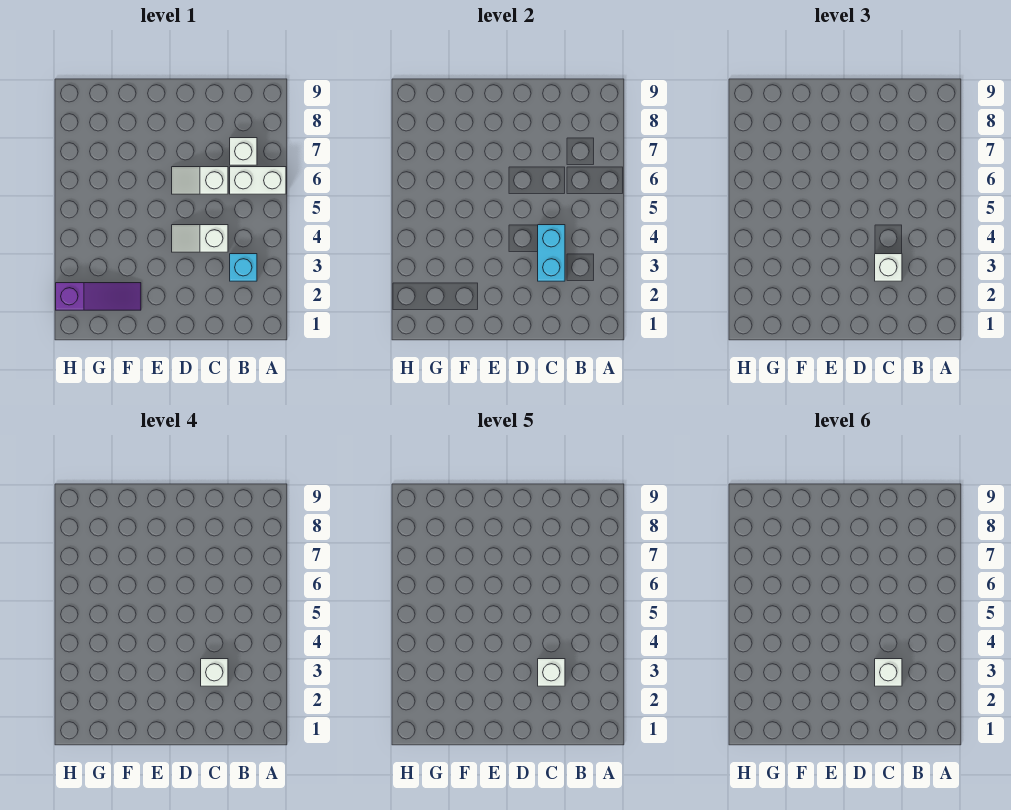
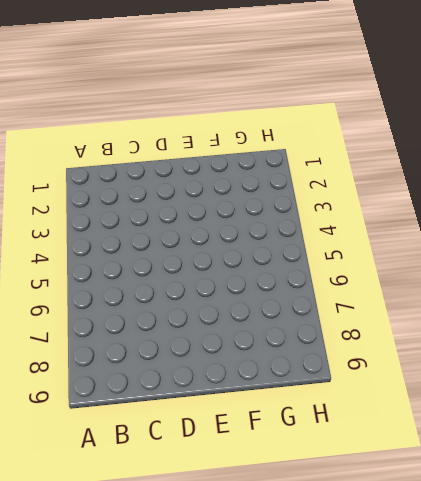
none -> white 1x2 brick [230,167,286,194]
none -> cyan 1x1 brick [230,254,257,281]

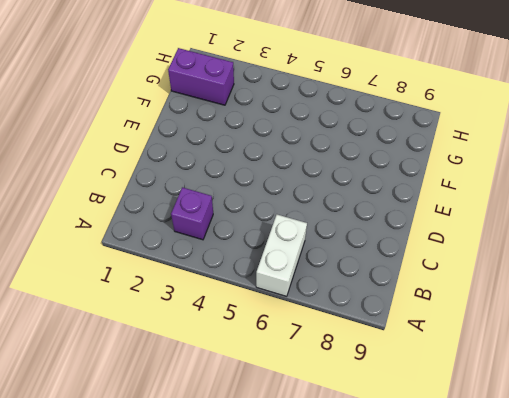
purple 1x1 brick [171,187,213,240] -> cyan 1x1 brick [230,254,257,281]
purple 1x2 brick [168,48,234,105] -> purple 1x3 slope [56,283,141,310]
none -> white 1x1 brick [230,138,257,165]
none -> white 1x2 slope [172,225,228,252]

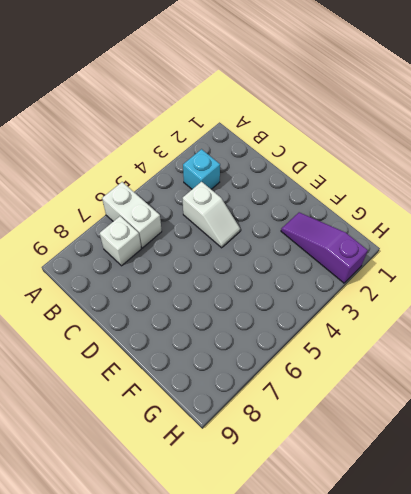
none -> white 1x2 slope [172,167,228,194]
none -> cyan 1x2 brick [538,225,565,281]

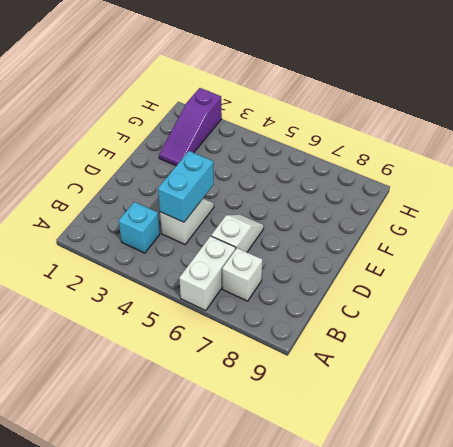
cyan 1x2 brick [158,151,214,222] -> cyan 1x2 brick turned to [538,225,565,281]
none -> white 1x1 brick [875,254,902,281]
none -> white 1x1 brick [201,659,228,686]

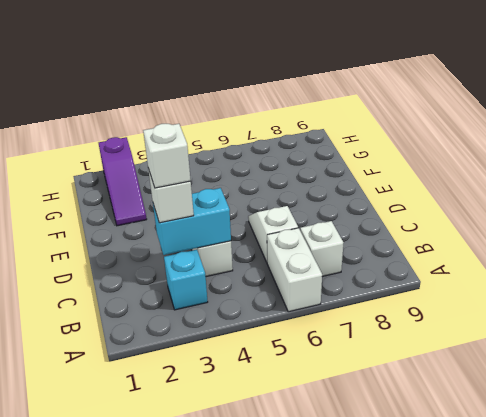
none -> white 1x1 brick [538,659,565,686]
none -> white 1x1 brick [875,659,902,686]

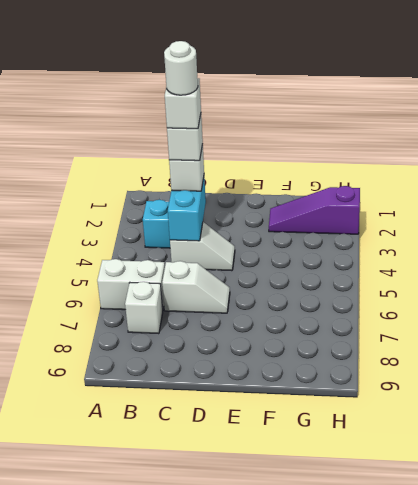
white 1x1 round brick [164,41,198,95] -> white 1x1 brick [875,659,902,686]

